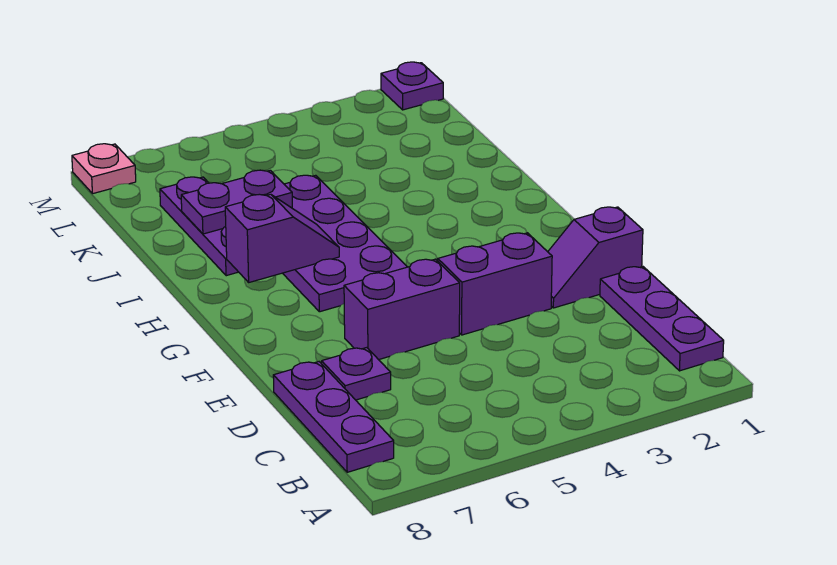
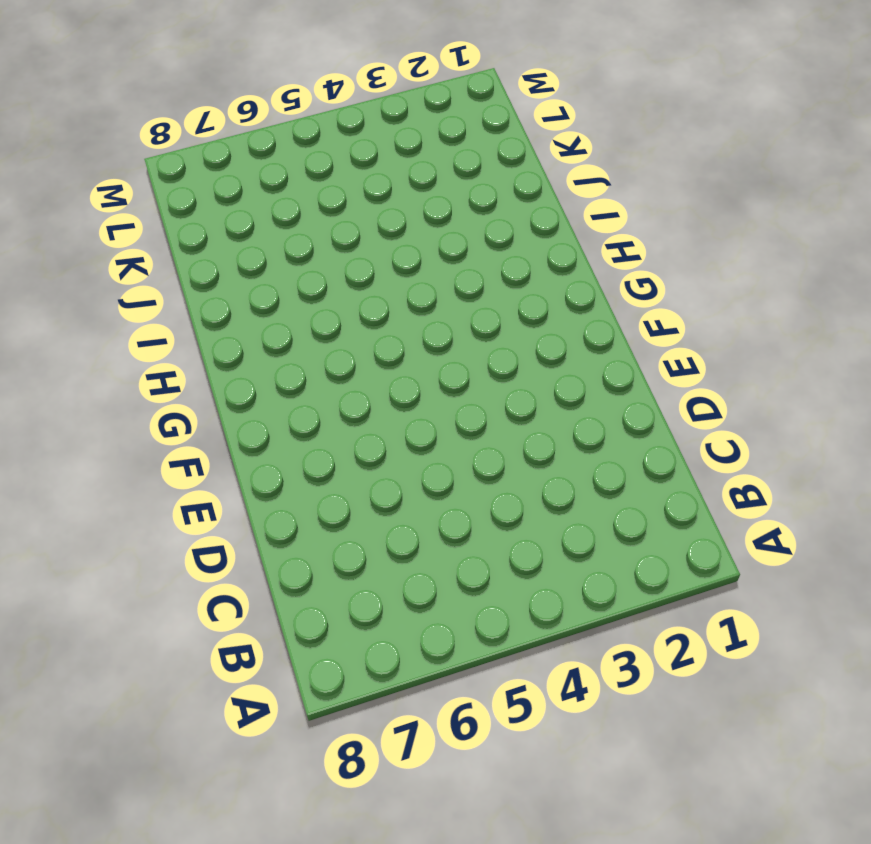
none -> purple 1x3 plate [600,267,724,371]
none -> purple 1x3 plate [273,362,394,472]
none -> purple 1x1 plate [322,348,391,400]

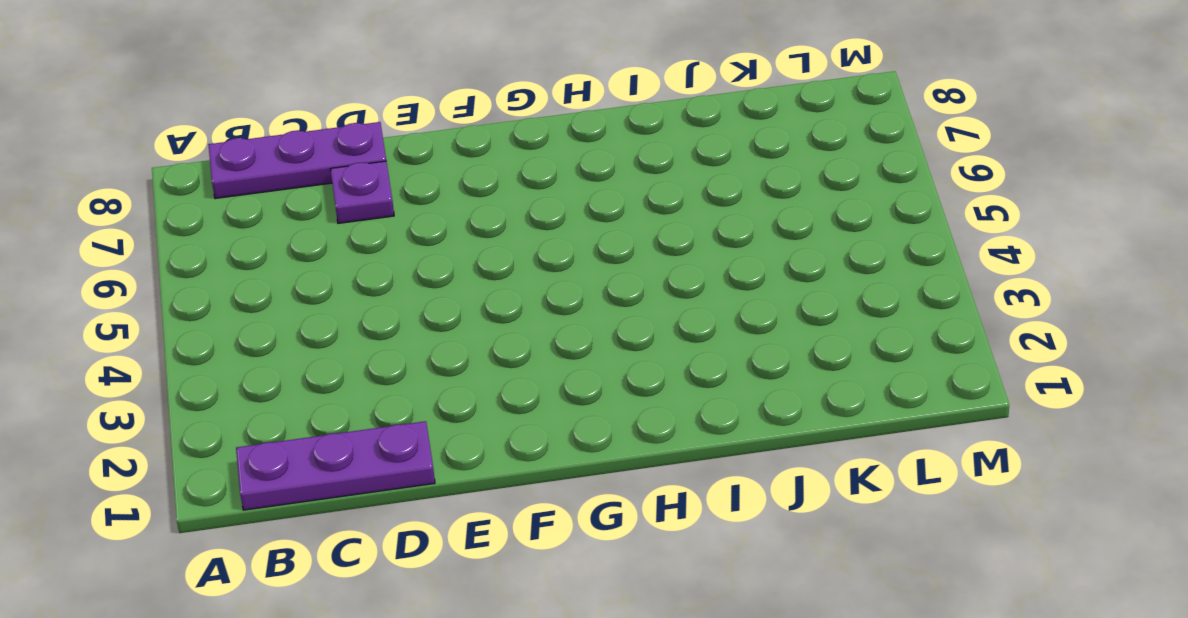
none -> purple 1x2 slope [548,207,643,308]
none -> purple 1x2 brick [438,233,552,335]
none -> purple 1x2 brick [344,259,460,360]

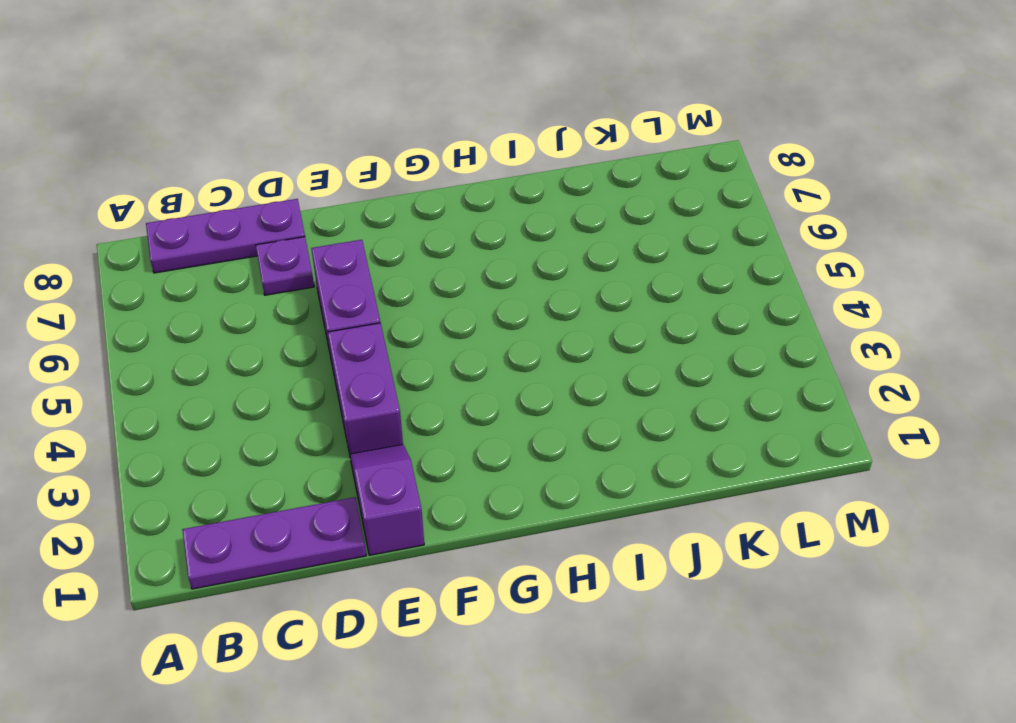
none -> purple 2x4 plate [283,175,407,312]
none -> purple 1x3 plate [160,177,238,276]
none -> purple 1x1 plate [381,62,443,110]

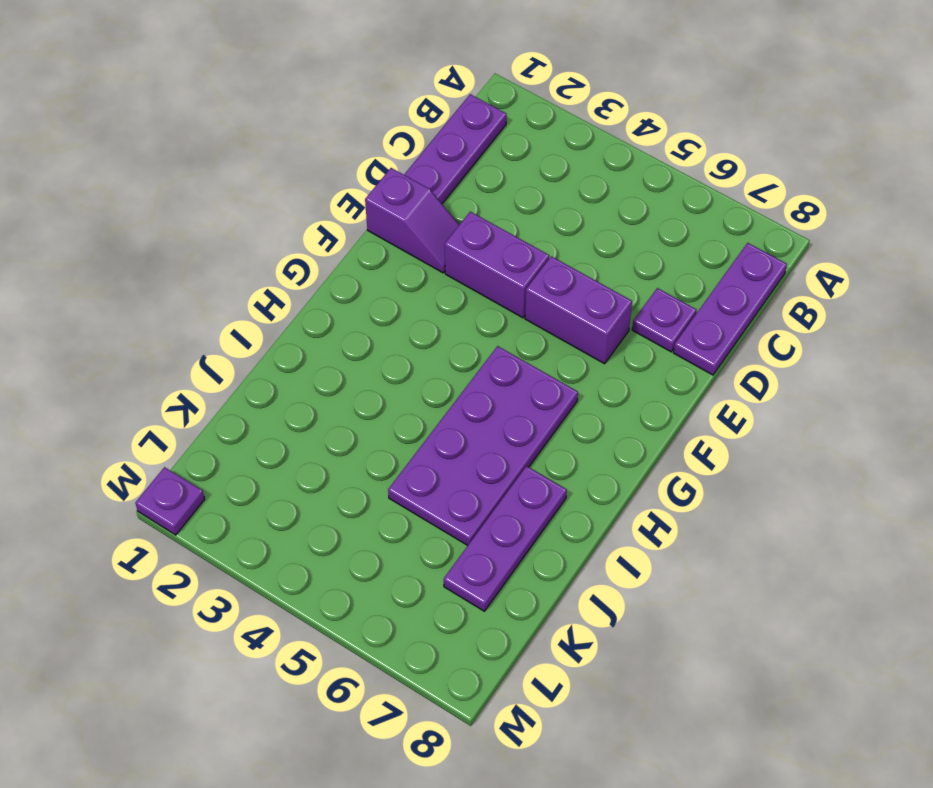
none -> pink 1x1 plate [72,144,136,194]
none -> purple 1x2 slope [225,194,339,282]
none -> purple 1x2 plate [181,170,292,234]

